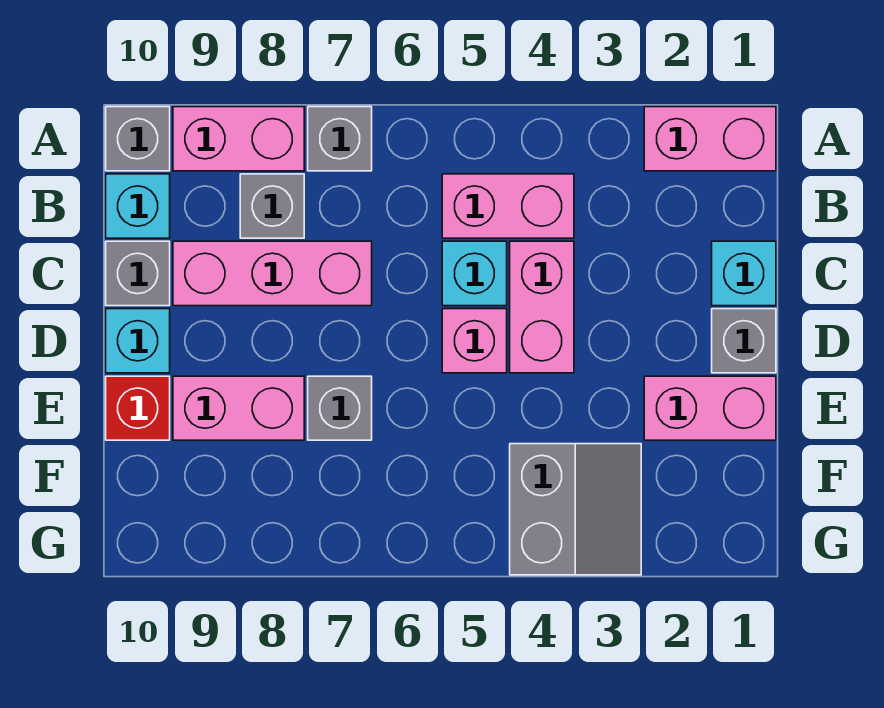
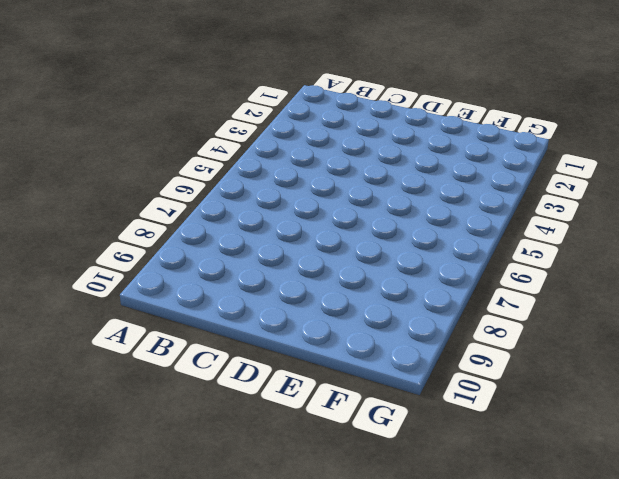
none -> pink 1x2 brick [644,107,776,171]
none -> grey 1x1 brick [308,107,372,171]
none -> pink 1x2 brick [173,107,304,171]

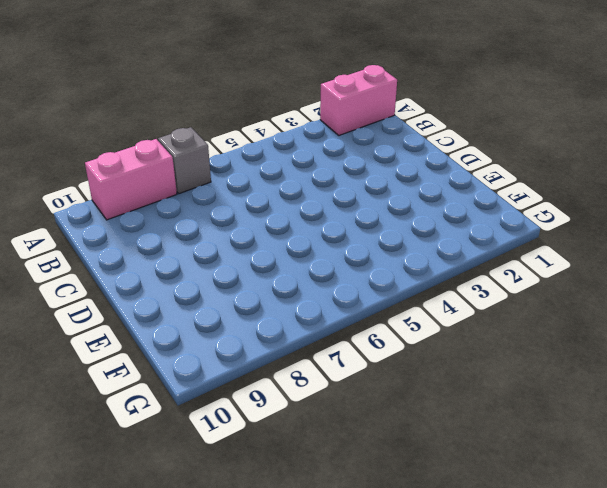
none -> grey 1x1 brick [106,107,170,171]
none -> pink 1x2 brick [442,174,574,238]
none -> grey 1x1 brick [240,174,304,238]

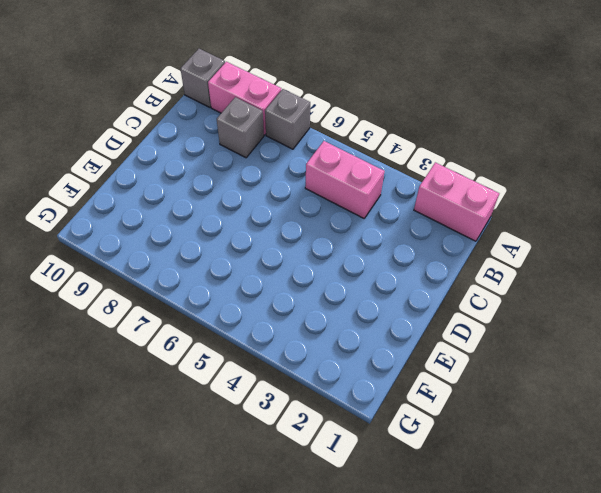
none -> cyan 1x1 brick [106,174,170,238]
none -> cyan 1x1 brick [712,241,776,306]
none -> pink 1x2 brick [510,241,574,373]

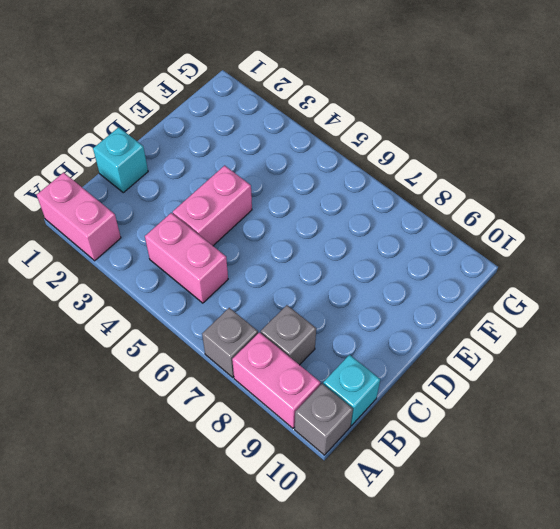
none -> cyan 1x1 brick [442,241,507,306]
none -> pink 1x3 brick [173,241,372,306]
none -> grey 1x1 brick [106,241,170,306]

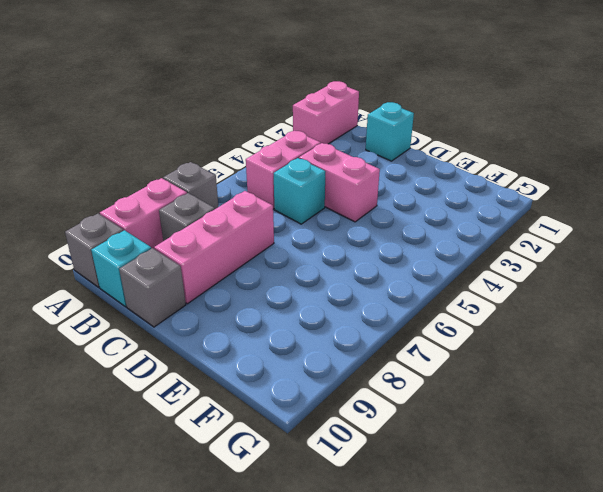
none -> grey 1x1 brick [712,309,776,373]
none -> pink 1x1 brick [442,309,507,373]
none -> cyan 1x1 brick [106,309,170,373]

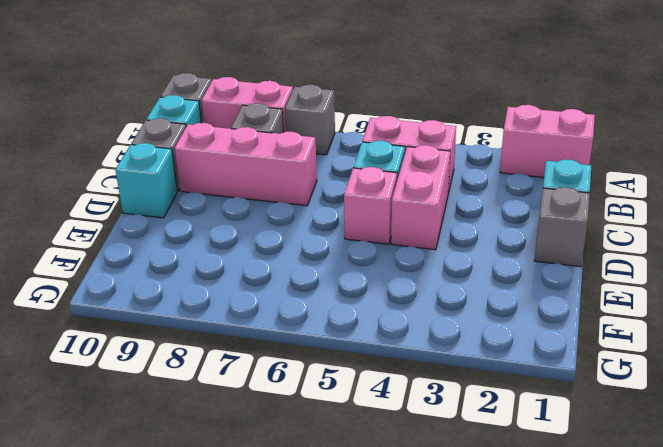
none -> pink 1x2 brick [644,376,776,440]
none -> grey 1x1 brick [308,376,372,440]
none -> pink 1x2 brick [173,376,304,440]

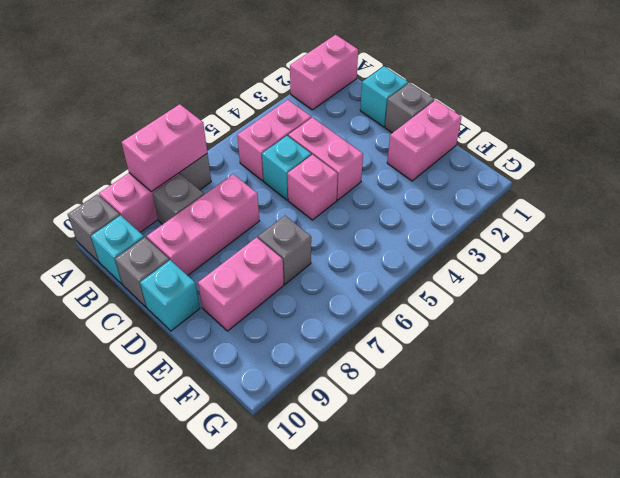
pink 1x2 brick [121,104,207,192] -> none
none -> red 1x1 brick [106,376,170,440]
none -> grey 2x2 slope [510,444,641,575]

